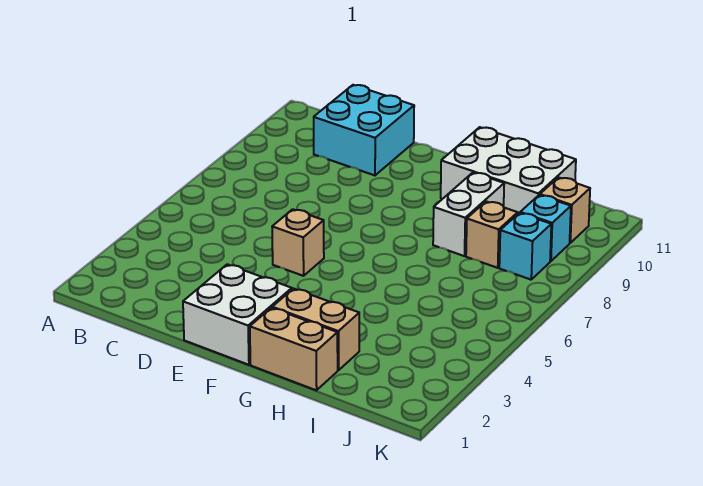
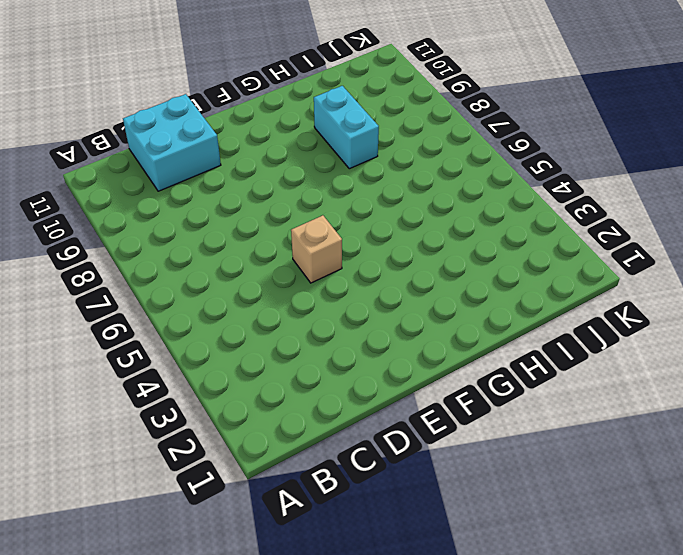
cyan 1x2 brick [314,86,379,169] -> white 1x2 brick [433,173,504,256]
none -> white 2x2 brick [183,264,292,365]
none -> tan 1x2 brick [250,308,338,390]

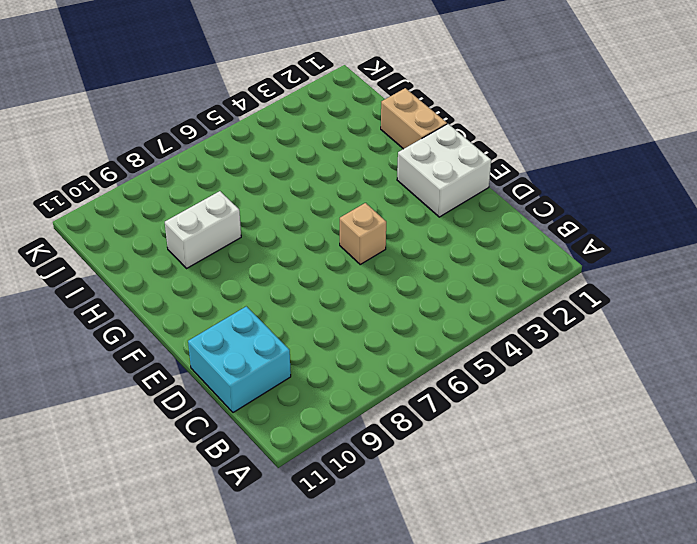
none -> tan 1x2 brick [272,289,359,370]
none -> white 2x3 brick [441,127,576,214]

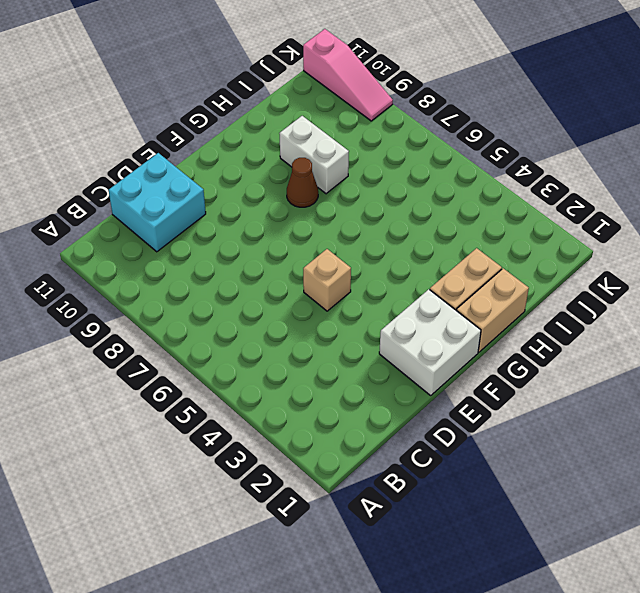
brown 1x1 cone [287,158,318,207] -> none
pink 1x3 slope [303,29,393,121] -> none
none -> white 2x3 brick [441,127,576,214]
none -> tan 1x1 brick [466,201,518,268]

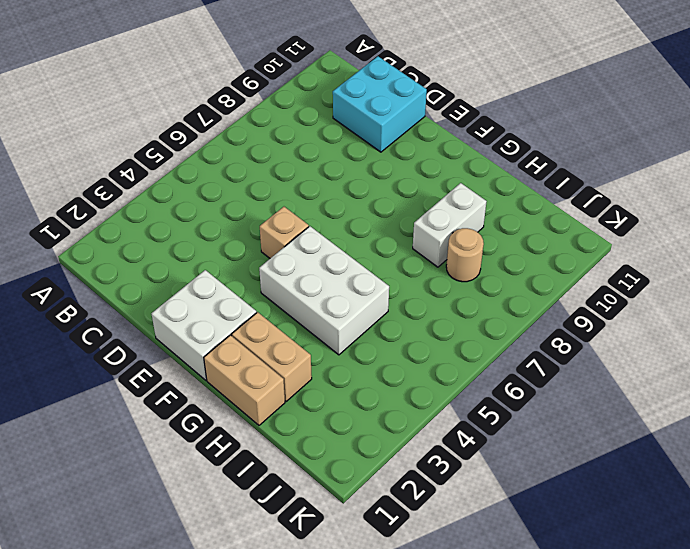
white 2x3 brick [259,226,389,355] -> white 2x3 brick moved to [441,127,576,214]
tan 1x1 round brick [446,228,484,282] -> tan 1x1 brick [466,201,518,268]
none -> cyan 1x1 brick [499,213,551,280]
none -> cyan 1x1 brick [520,195,571,261]

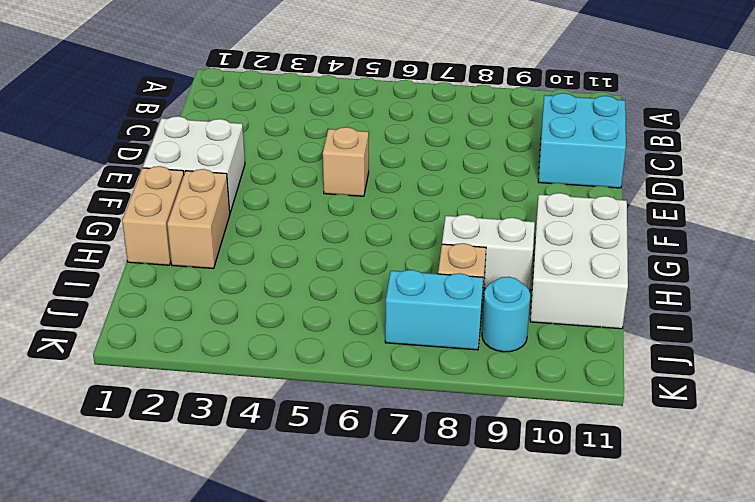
cyan 1x2 brick [385,270,483,350] -> cyan 1x1 brick [499,213,551,280]
cyan 1x1 round brick [482,277,530,352] -> cyan 1x1 brick [520,195,571,261]
none -> tan 1x1 brick [540,177,590,243]

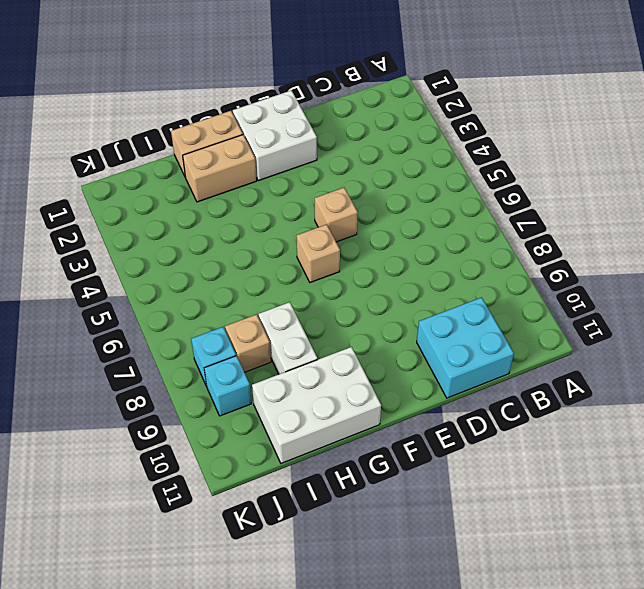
tan 1x1 brick [297,224,340,282] -> tan 1x1 brick moved to [540,177,590,243]

